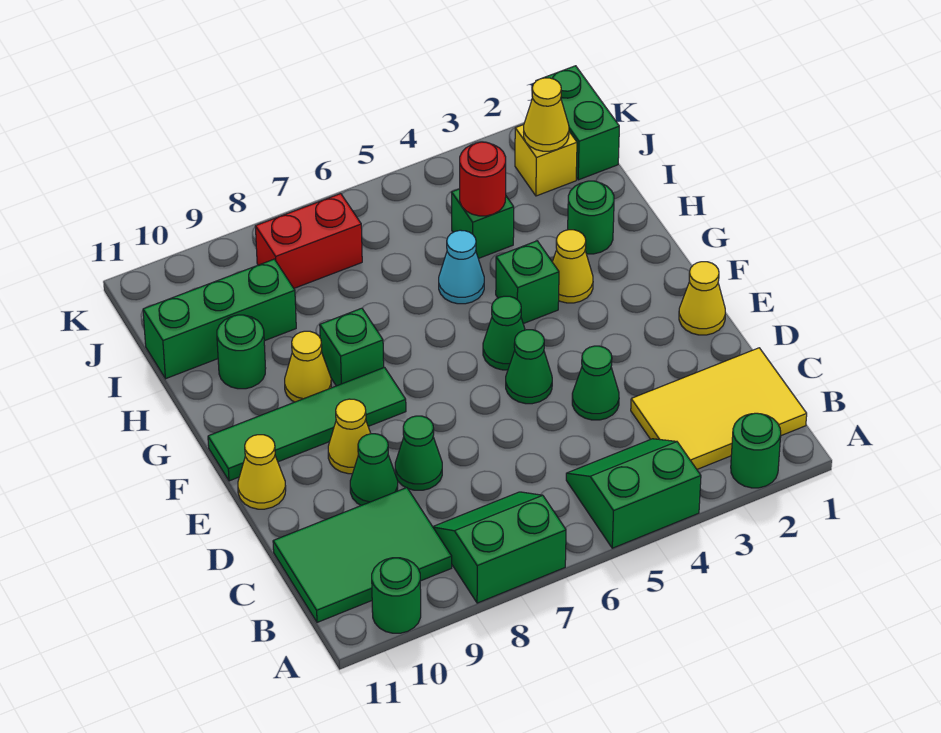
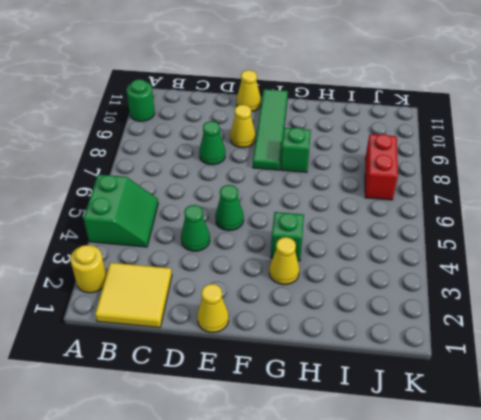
yellow 1x1 round brick [70,245,106,293] -> green 1x1 round brick [731,413,781,488]
yellow 2x2 tile [95,263,172,328] -> yellow 2x3 tile [631,348,807,469]
none -> green 2x2 slope [433,492,566,603]
none -> green 2x3 tile [273,488,452,622]
none -> green 1x1 cone [350,434,398,505]

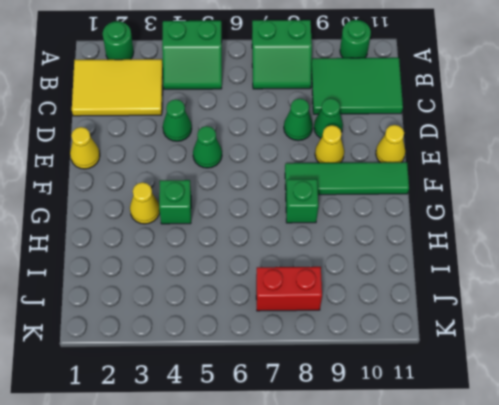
none -> green 1x1 cone [483,296,525,370]
none -> yellow 1x1 cone [285,331,331,402]
none -> green 1x1 round brick [568,181,614,254]

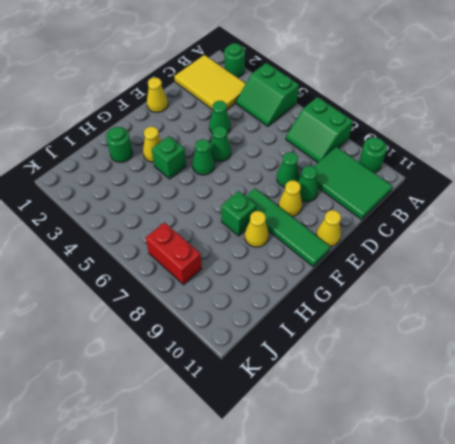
none -> cyan 1x1 cone [439,230,484,304]
none -> green 1x1 round brick [217,315,266,389]
none -> green 1x1 brick [451,189,514,259]

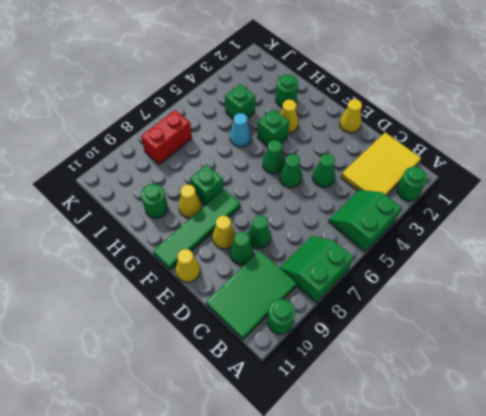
none -> green 1x3 brick [143,259,296,379]
none -> green 1x2 brick [536,66,619,180]
none -> yellow 1x1 brick [515,125,577,196]

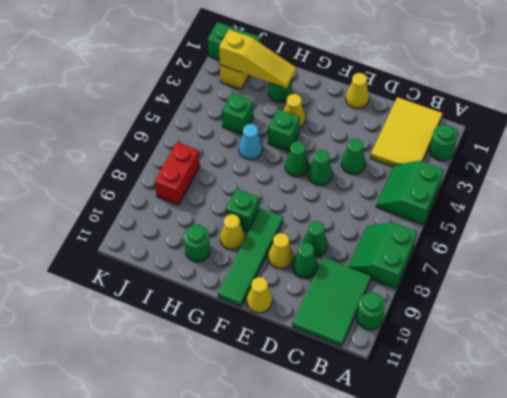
yellow 1x3 slope [219,29,296,88] -> yellow 1x1 cone [524,78,569,151]
none -> green 1x3 brick [143,259,296,379]
none -> red 1x1 round brick [460,142,506,216]

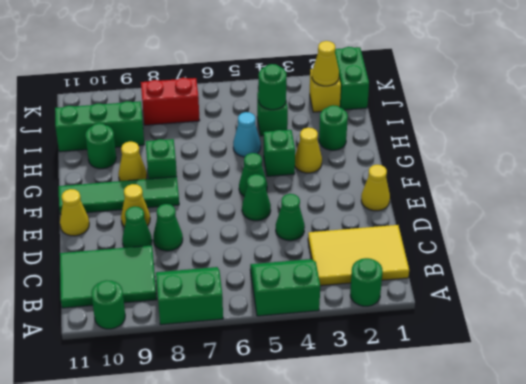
green 1x1 round brick [259,64,286,110] -> red 1x1 round brick [460,142,506,216]

